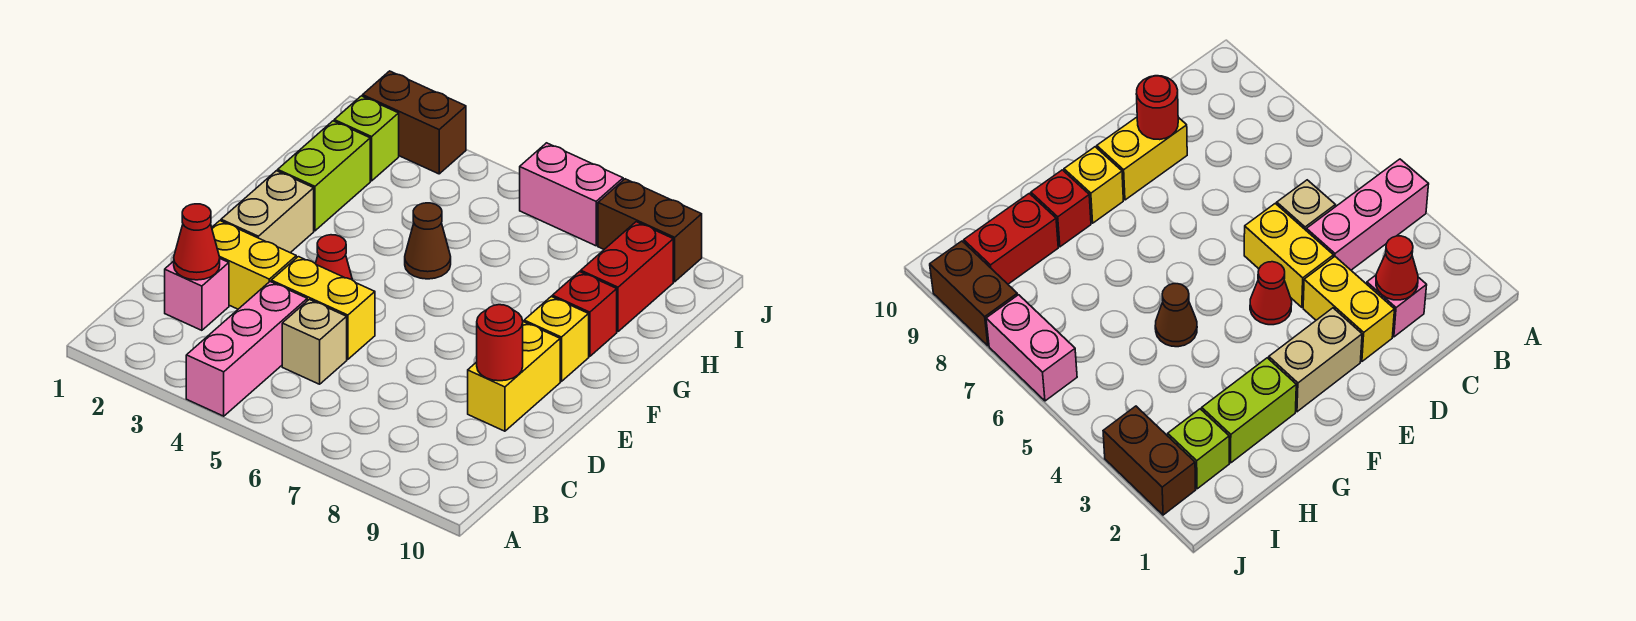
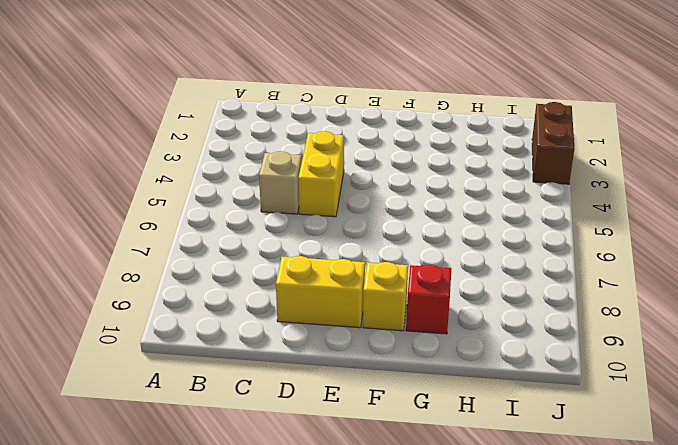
none -> pink 1x3 brick [186,282,307,416]
none -> pink 1x1 brick [165,259,229,330]
none -> yellow 1x2 brick [212,221,296,309]

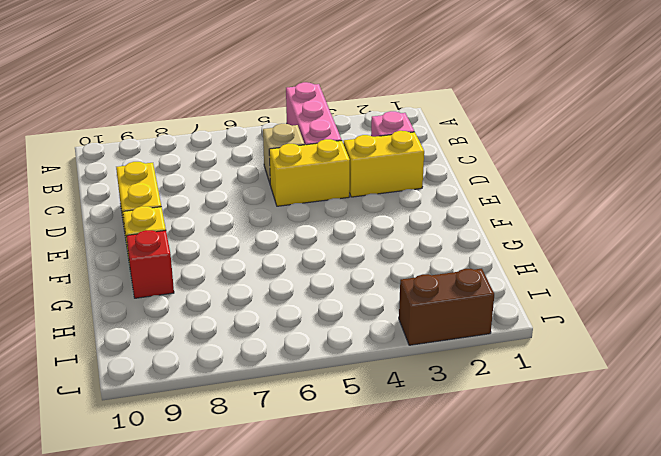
none -> tan 1x2 brick [221,171,314,253]
none -> red 1x1 cone [316,235,352,280]
none -> lime 1x2 brick [278,121,370,231]

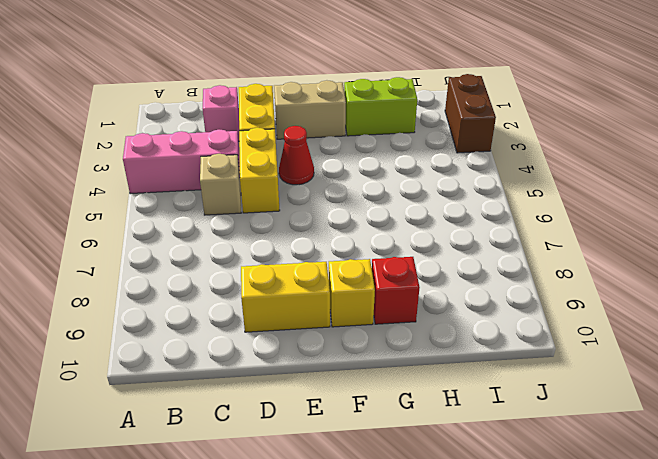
none -> brown 1x1 cone [405,203,451,279]
none -> red 1x2 brick [581,222,673,331]
none -> lime 1x1 brick [334,96,399,181]

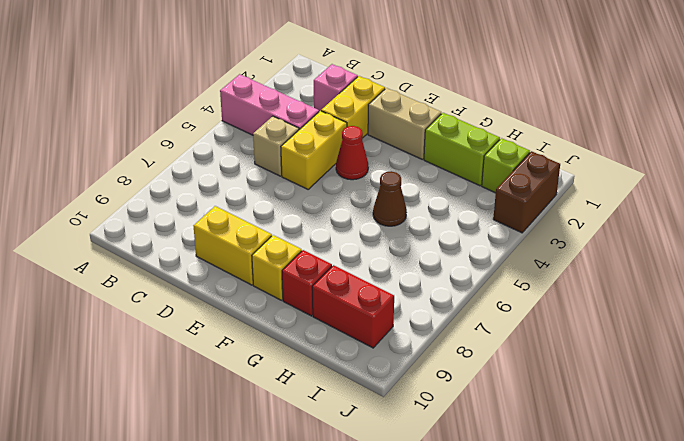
none -> pink 1x2 brick [520,143,623,246]
none -> brown 1x2 brick [598,179,702,282]
none -> red 1x1 cone [174,204,220,280]

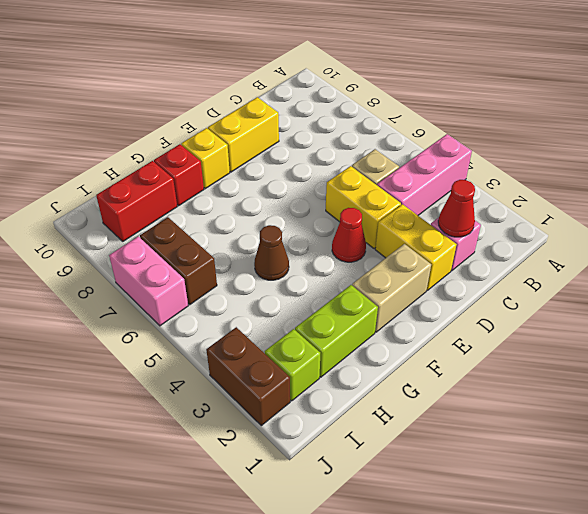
brown 1x2 brick [140,217,217,305] -> brown 1x2 brick moved to [598,179,702,282]
none -> red 1x1 round brick [477,305,523,381]

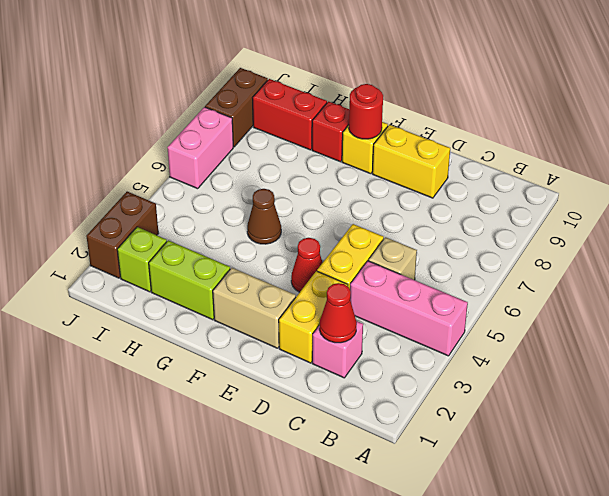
red 1x1 round brick [349,84,383,139] -> red 1x1 round brick moved to [477,305,523,381]

